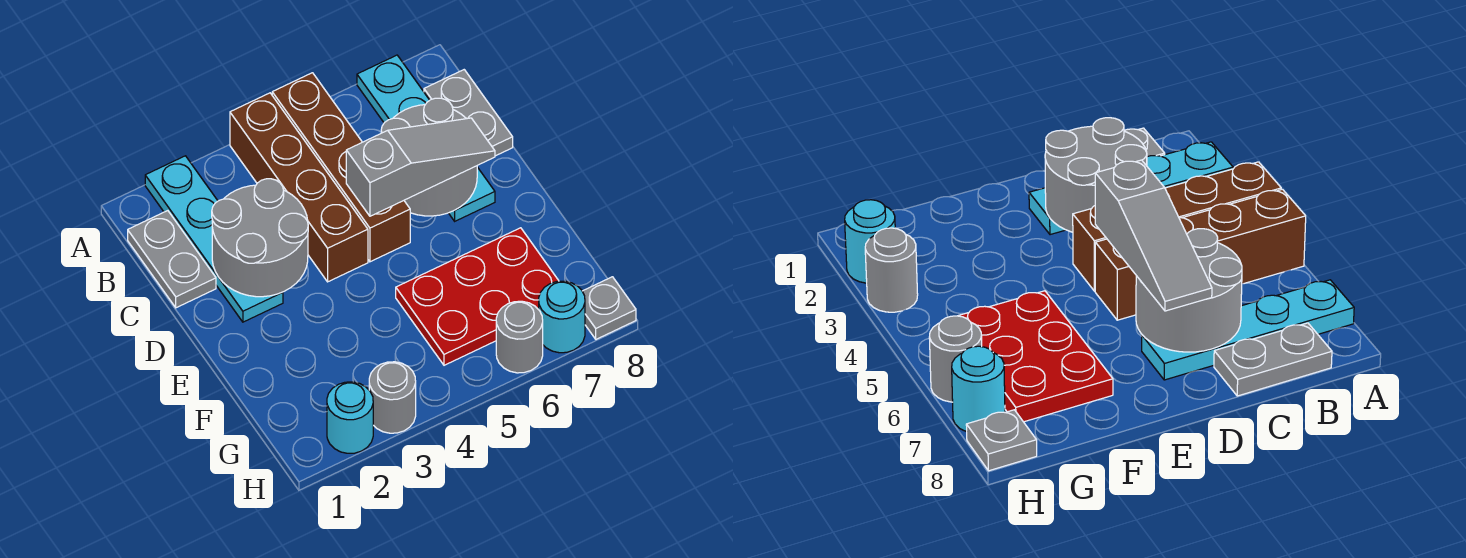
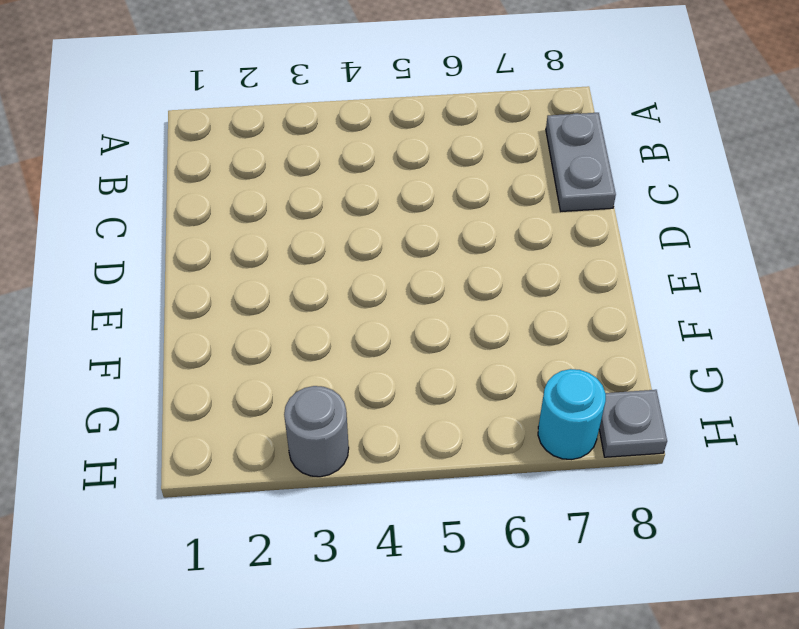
none -> cyan 1x4 plate [145,156,283,322]
none -> brown 1x4 brick [230,93,368,282]
none -> brown 1x4 brick [272,73,410,262]

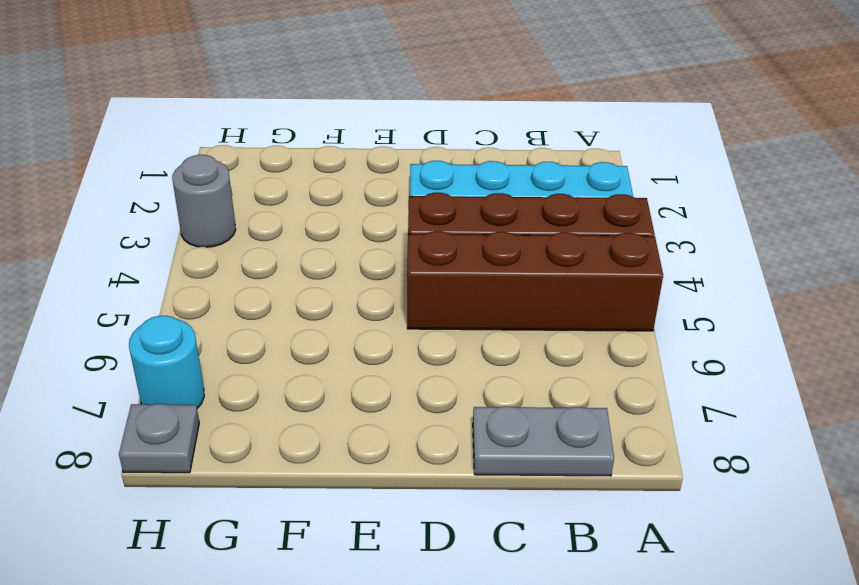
none -> cyan 1x4 plate [357,55,495,221]
none -> grey 1x2 plate [128,211,216,308]
none -> red 2x3 plate [396,228,559,365]

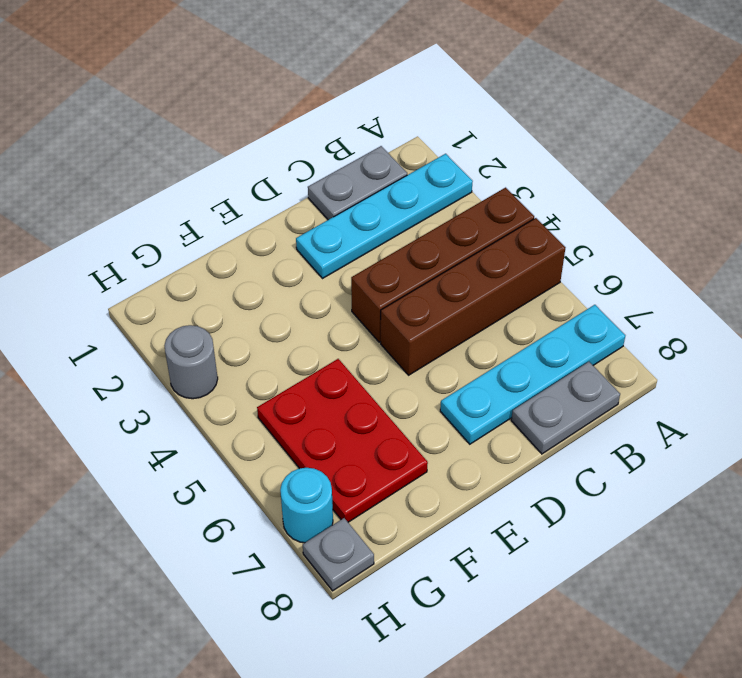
none -> cyan 1x1 round brick [327,382,373,453]
none -> grey 1x1 round brick [496,301,543,373]
none -> grey 2x2 round brick [212,179,308,297]

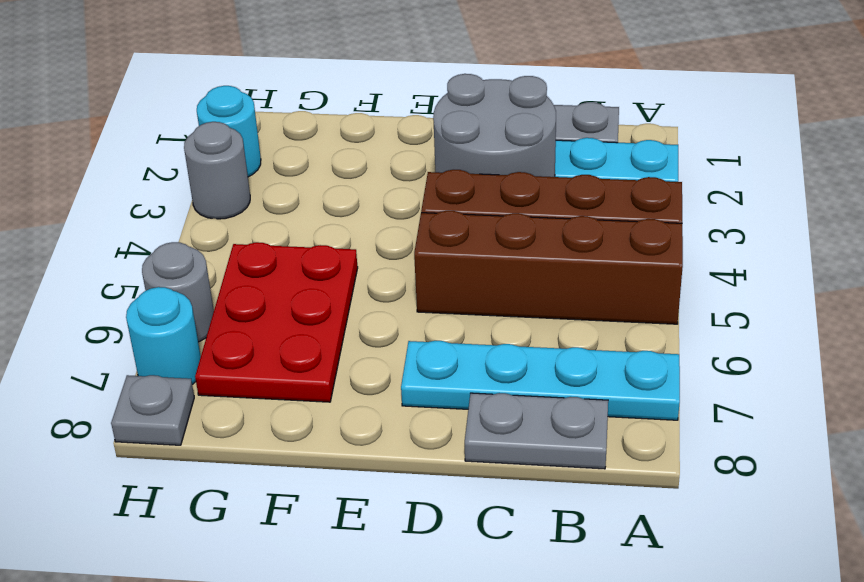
none -> grey 2x2 round brick [381,98,477,216]
none -> grey 1x3 slope [346,118,495,216]

